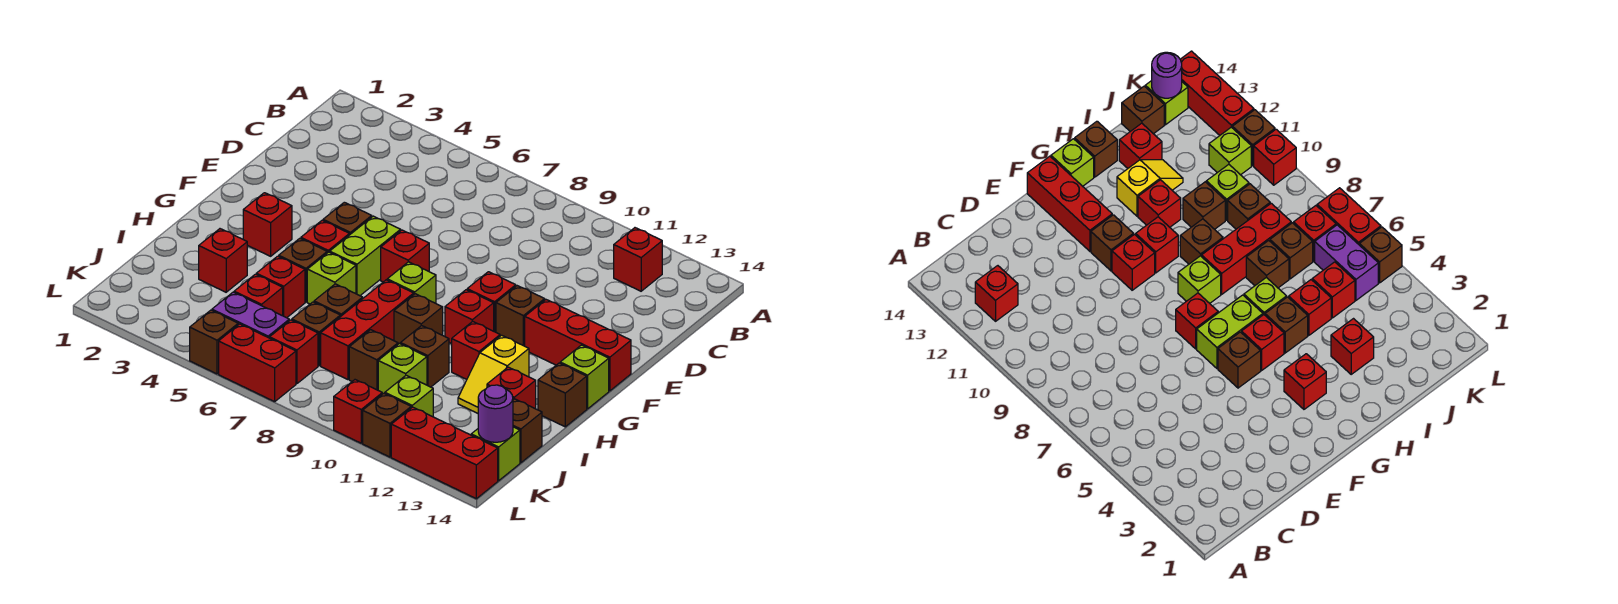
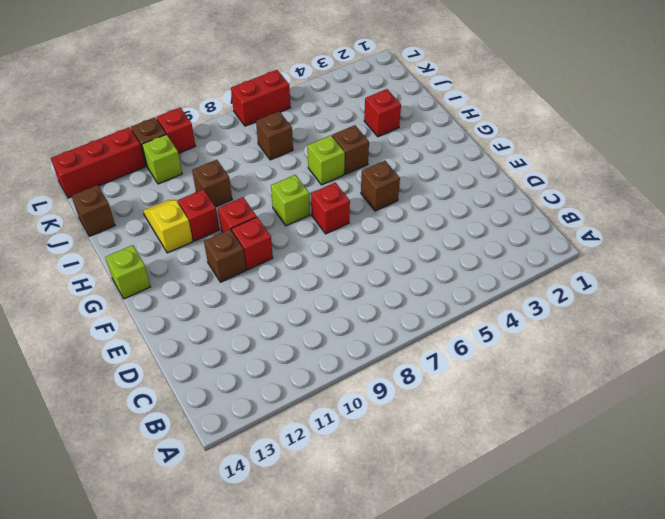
none -> red 1x1 brick [614,228,662,291]
none -> lime 1x2 brick [330,216,401,296]
none -> red 1x3 brick [525,300,631,391]
none -> red 1x1 brick [243,193,292,256]

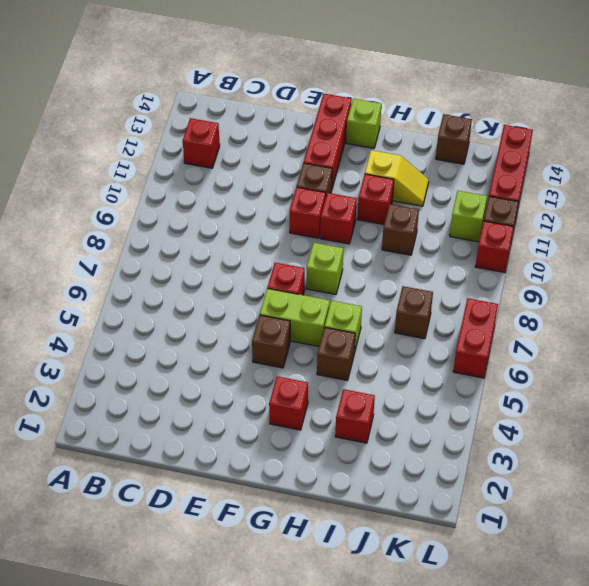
none -> red 1x1 brick [301,220,349,253]
none -> red 1x3 brick [321,280,414,380]
none -> brown 1x1 brick [394,294,443,344]
none -> brown 1x1 brick [538,363,587,427]

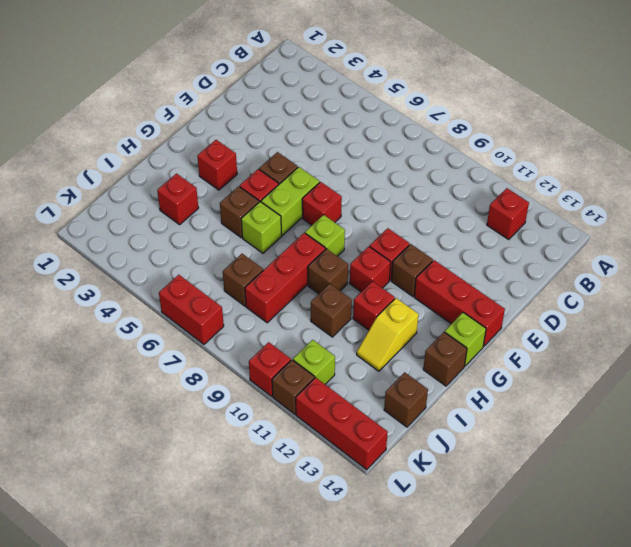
none -> red 1x1 brick [256,256,305,318]
none -> brown 1x1 brick [314,284,363,317]
none -> red 1x1 brick [487,367,536,409]
none -> red 1x1 brick [234,274,283,316]

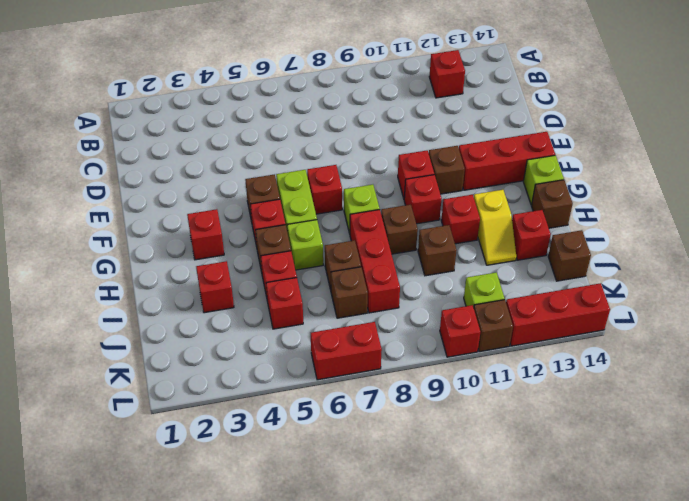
none -> brown 1x1 brick [349,330,398,390]
none -> lime 1x1 brick [378,344,427,394]
none -> purple 1x2 brick [212,292,289,338]
none -> red 1x1 brick [270,320,318,384]

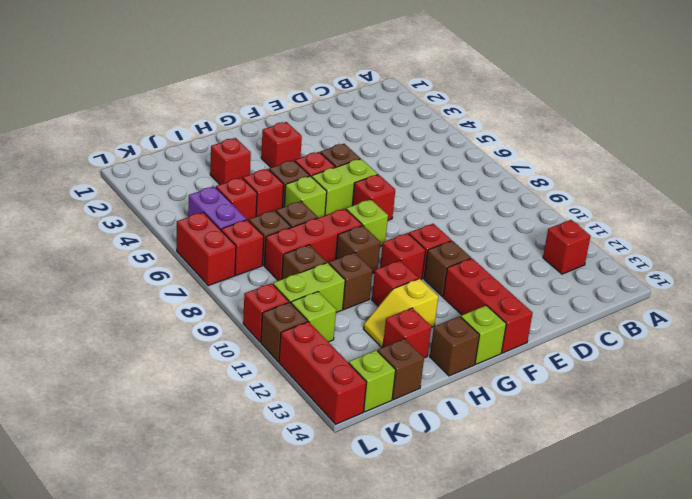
lime 1x2 brick [273,263,345,312] -> lime 1x1 brick [378,344,427,394]
none -> brown 1x1 brick [190,310,238,374]
none -> purple 1x1 round brick [478,385,513,442]

